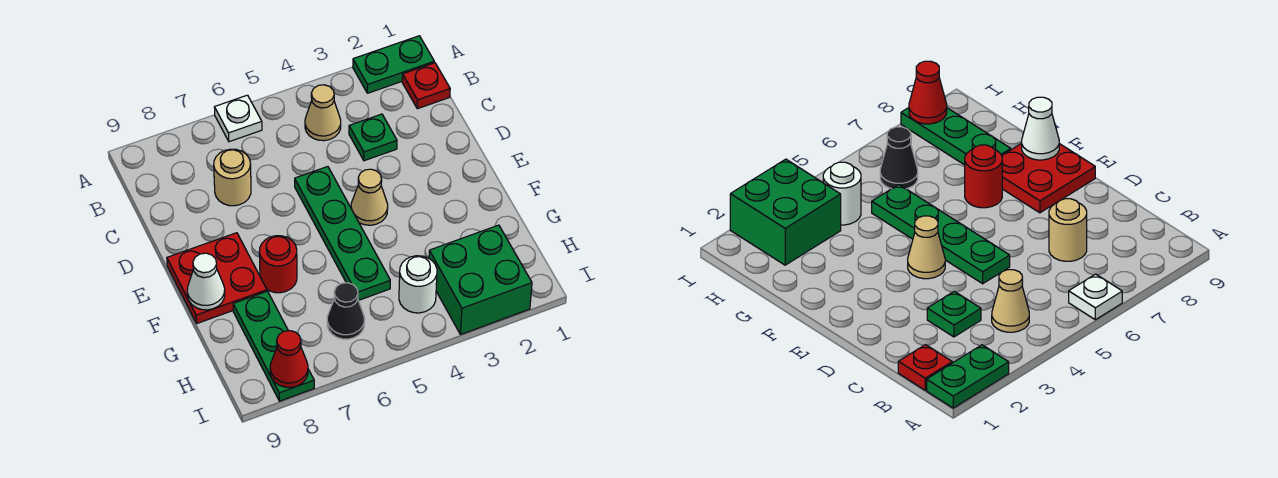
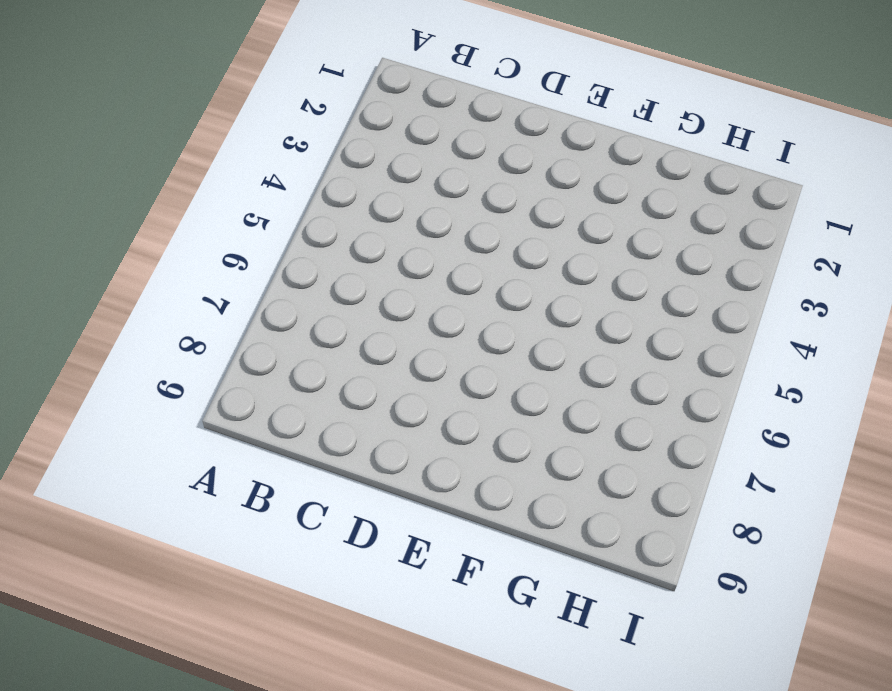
none -> green 1x2 plate [353,36,434,93]
none -> white 1x1 plate [214,95,262,142]
none -> red 1x1 plate [402,63,450,109]

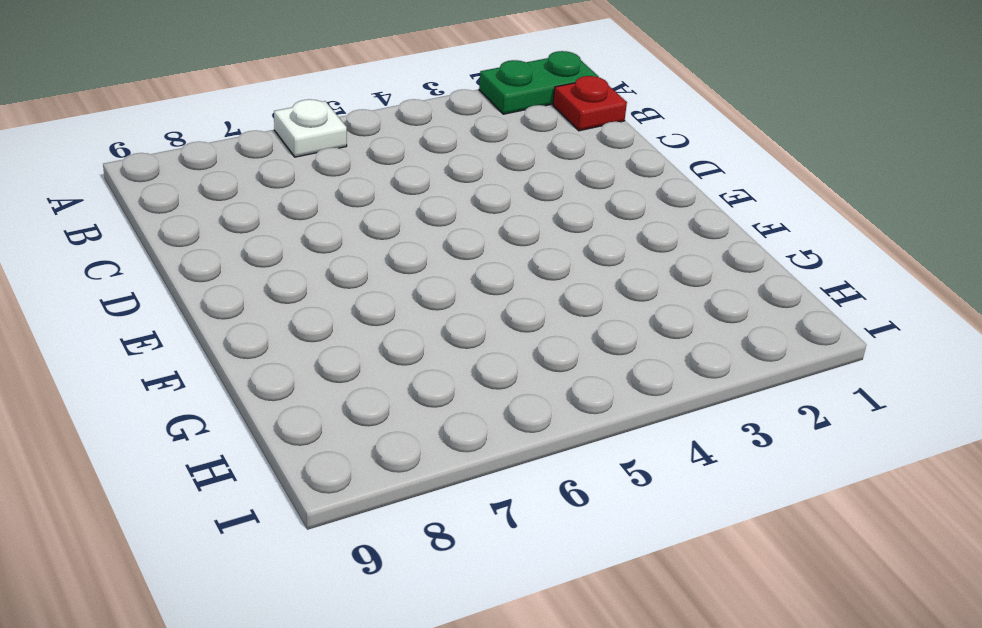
none -> tan 1x1 cone [305,85,341,141]
none -> green 1x1 plate [349,114,397,161]
none -> tan 1x1 round brick [214,149,251,206]

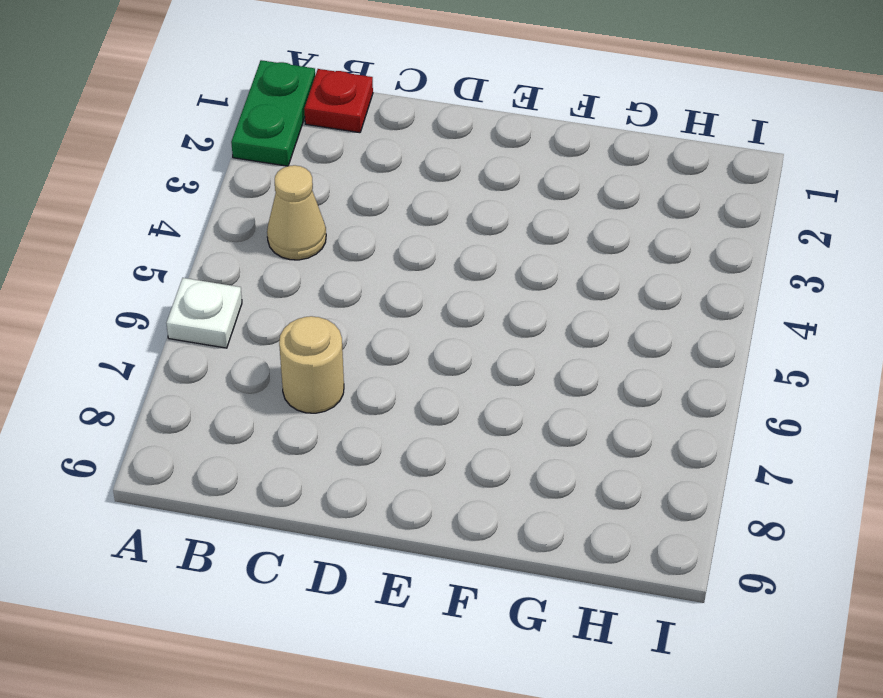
none -> green 1x1 plate [349,114,397,161]
none -> green 1x4 plate [295,167,390,300]
none -> tan 1x1 cone [351,169,388,225]

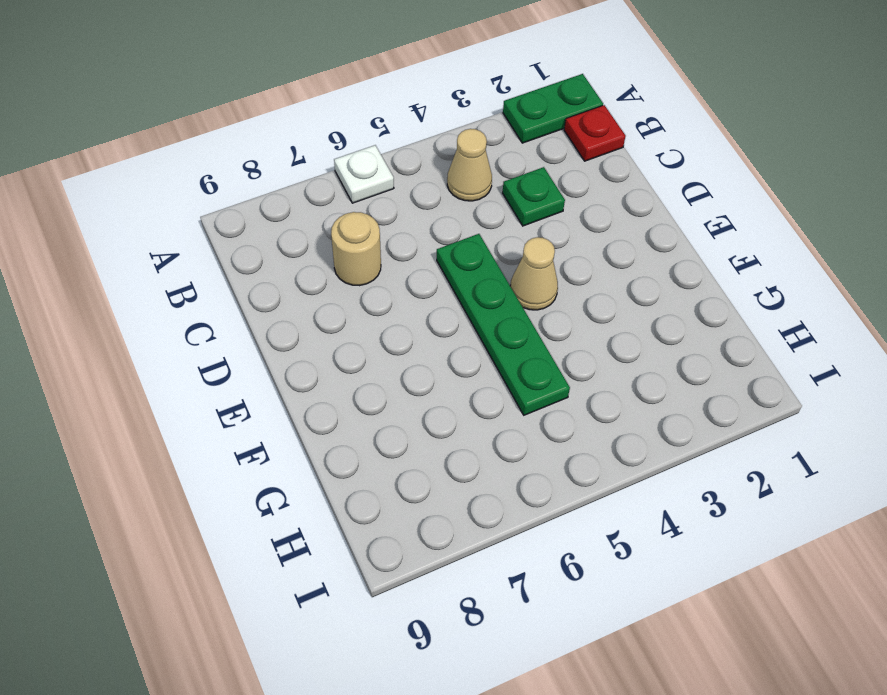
none -> red 2x2 plate [167,233,267,323]
none -> red 1x1 round brick [259,236,297,293]
none -> green 1x3 plate [233,291,314,401]

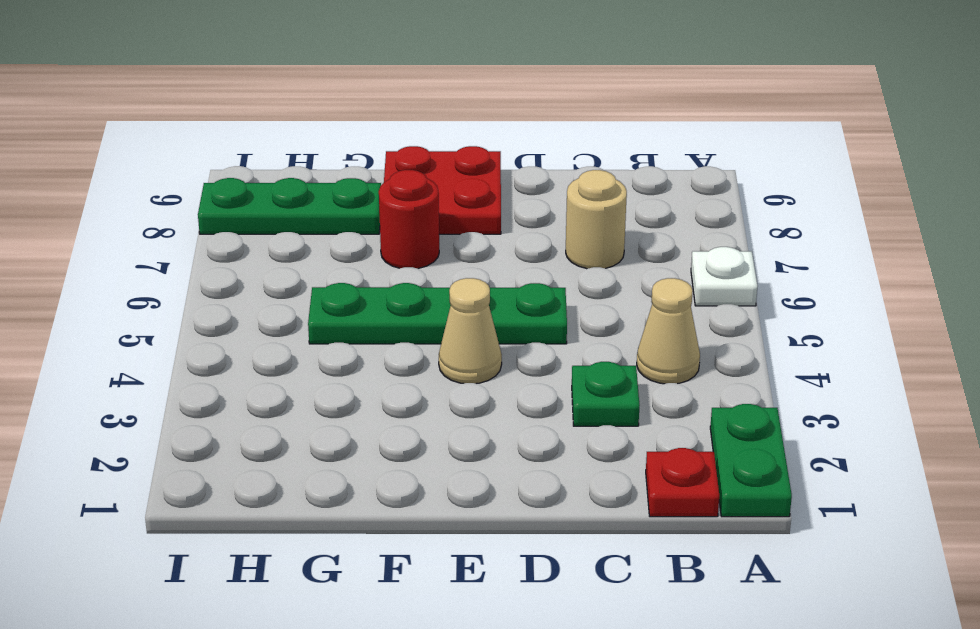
none -> green 2x2 brick [429,225,532,335]
none -> white 1x1 round brick [399,256,437,313]
none -> black 1x1 cone [327,283,365,339]

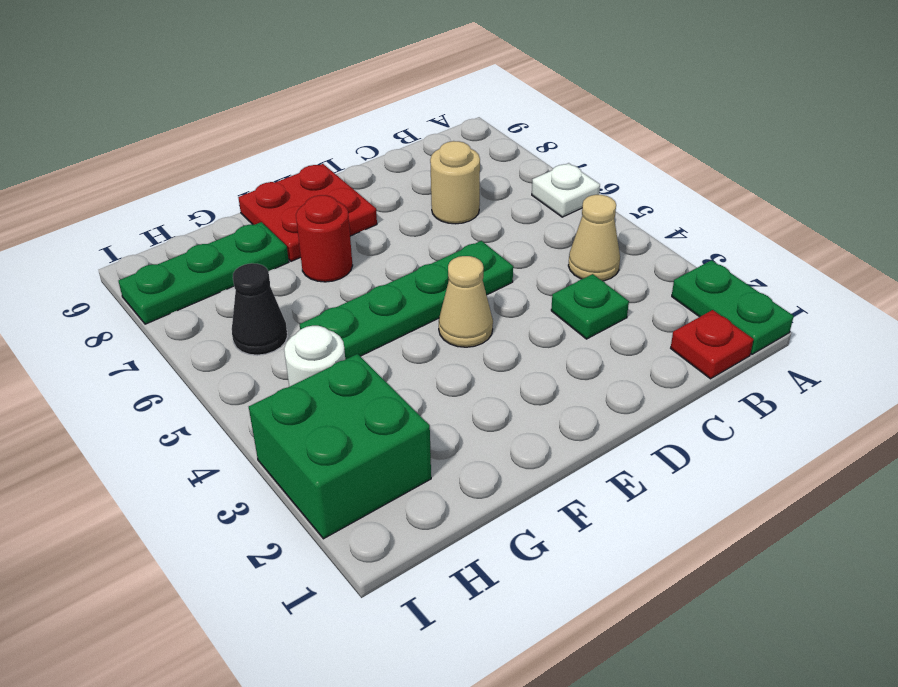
none -> white 1x1 cone [187,253,225,310]
none -> red 1x1 cone [270,331,308,387]

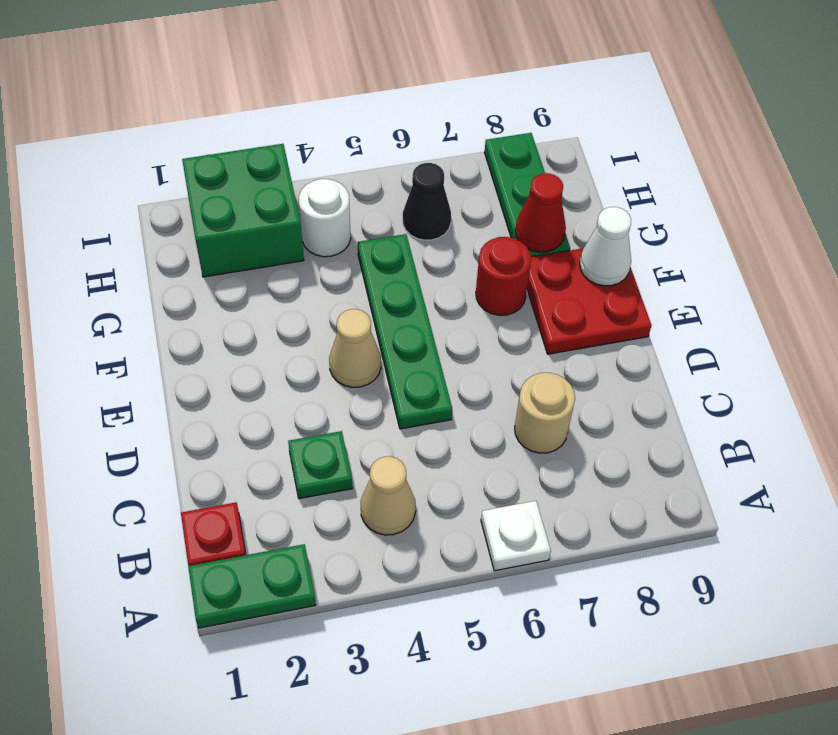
red 1x1 cone [515,173,566,252] -> red 1x1 cone moved to [270,331,308,387]

